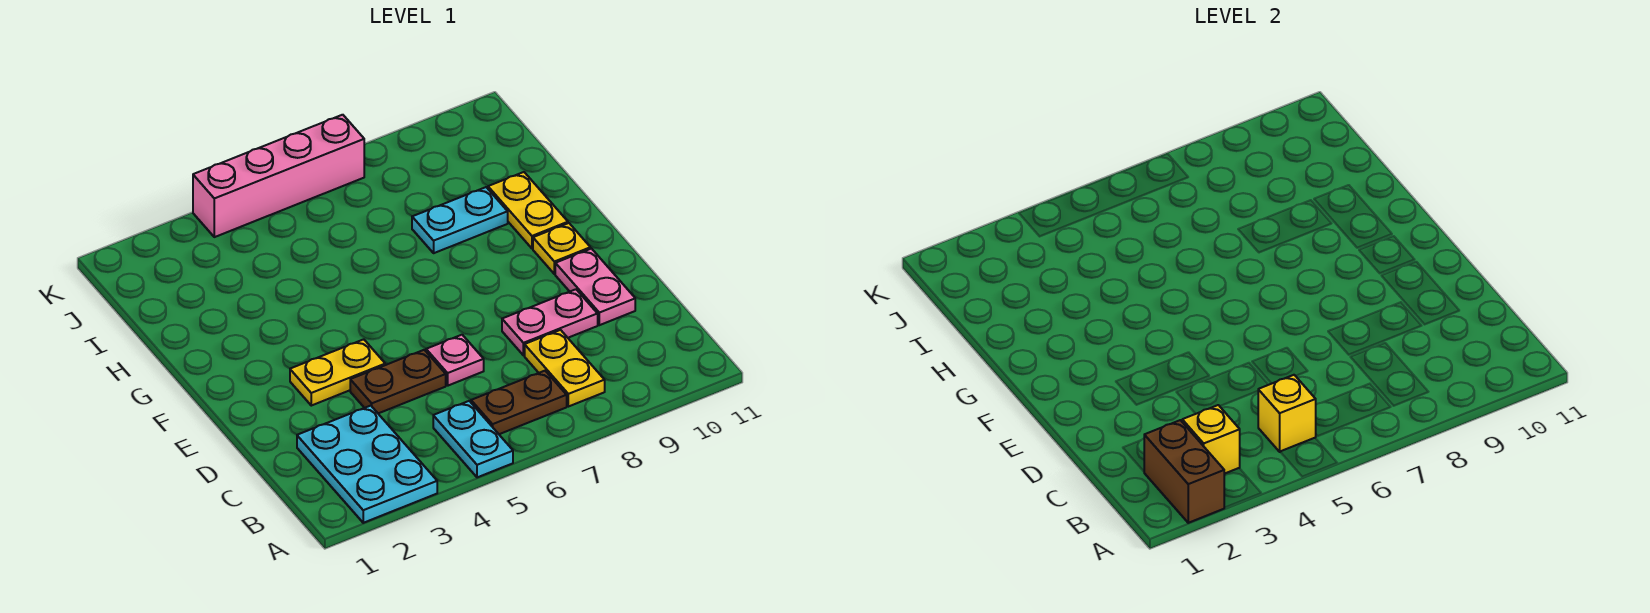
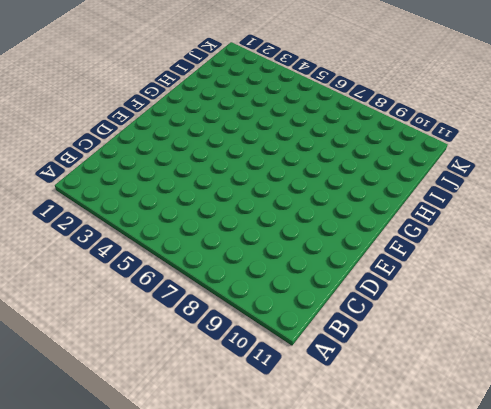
none -> cyan 2x3 plate [297,406,437,523]
none -> cyan 1x2 plate [433,401,513,477]
none -> brown 1x2 plate [471,371,567,434]

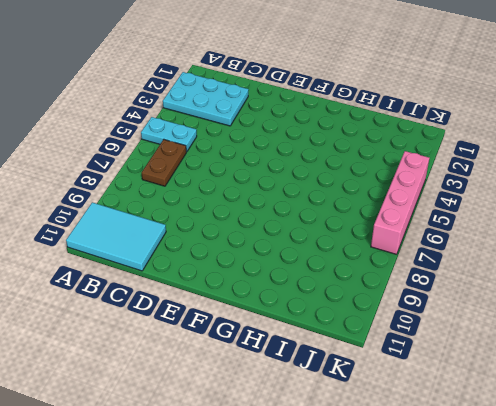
cyan 2x3 tile [66,202,166,271] -> none
none -> yellow 1x2 plate [525,330,605,407]
none -> brown 1x2 plate [350,350,446,413]
none -> pink 1x1 plate [426,335,484,386]

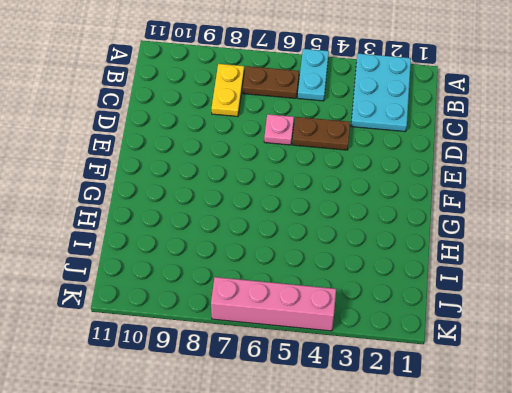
none -> pink 1x2 plate [502,289,598,355]
none -> pink 1x2 plate [555,249,635,325]
none -> yellow 1x2 plate [290,339,385,406]

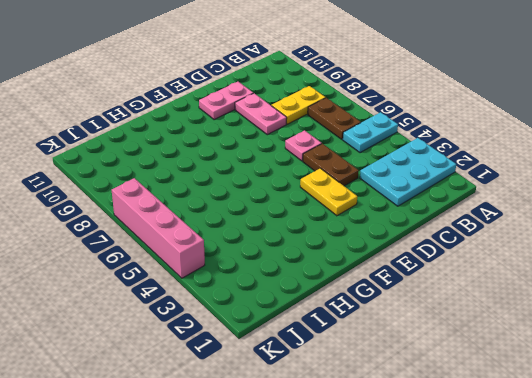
none -> yellow 1x1 plate [533,223,591,274]
none -> yellow 1x2 plate [488,172,568,249]
none -> cyan 1x2 plate [412,187,508,253]

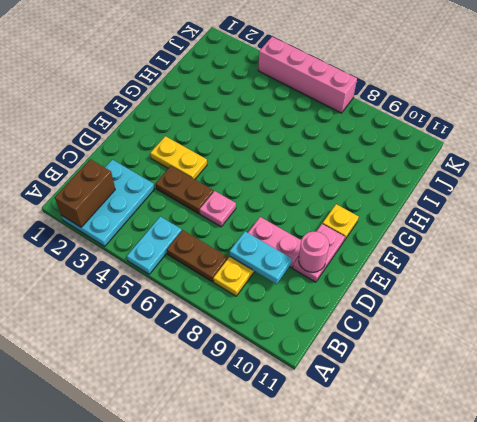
cyan 1x2 plate [230,232,292,284] -> cyan 1x2 plate moved to [412,187,508,253]
pink 1x1 round brick [299,231,329,272] -> none
none -> yellow 1x2 plate [488,172,568,249]
none -> yellow 1x1 brick [1182,405,1240,474]
none -> yellow 1x1 brick [1258,375,1316,452]

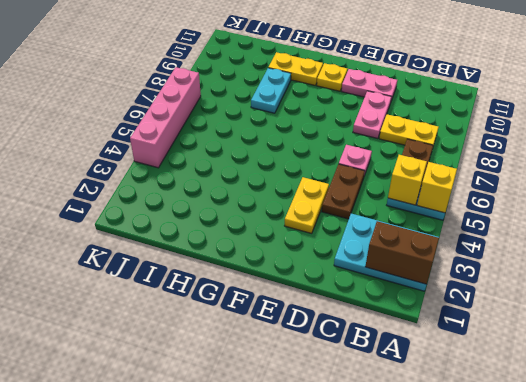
yellow 1x1 brick [417,162,457,213] -> yellow 1x1 brick moved to [1182,405,1240,474]

